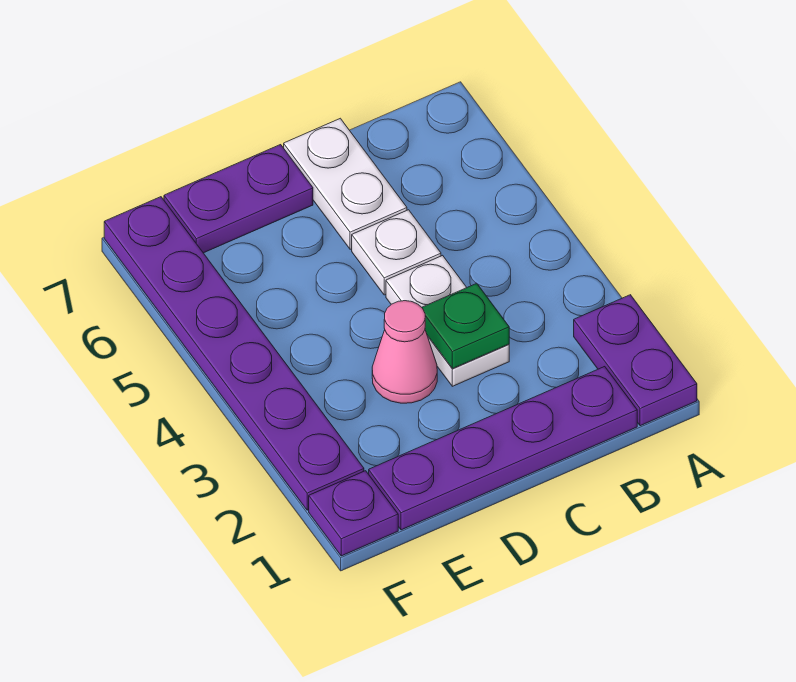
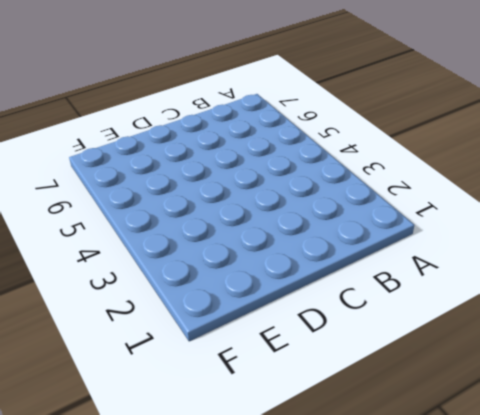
none -> purple 1x2 plate [574,295,697,426]
none -> purple 1x4 plate [369,367,637,530]

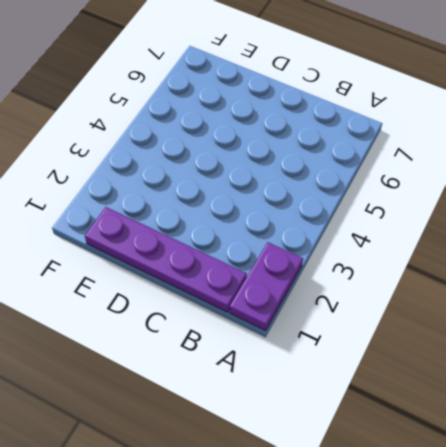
none -> white 1x2 plate [386,255,509,386]
none -> white 1x1 plate [352,210,441,295]

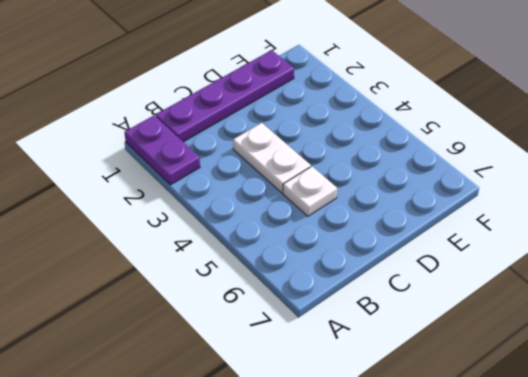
none -> white 1x2 plate [284,118,407,249]
none -> pink 1x1 cone [372,301,437,403]

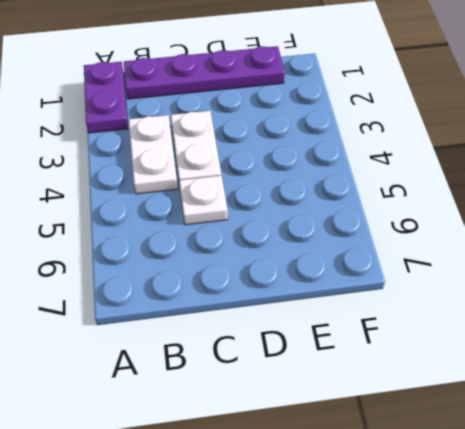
white 1x2 plate [129,115,178,194] -> white 1x2 plate moved to [284,118,407,249]
none -> pink 1x1 cone [372,301,437,403]
none -> purple 1x2 plate [164,145,313,253]

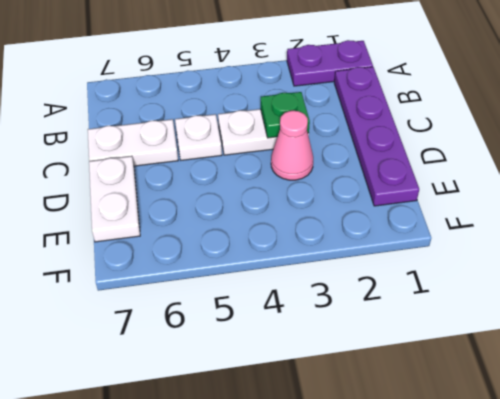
white 1x2 plate [89,156,140,242] -> purple 1x2 plate [164,145,313,253]
none -> purple 1x1 plate [309,471,398,556]
none -> purple 1x6 plate [104,197,364,510]

